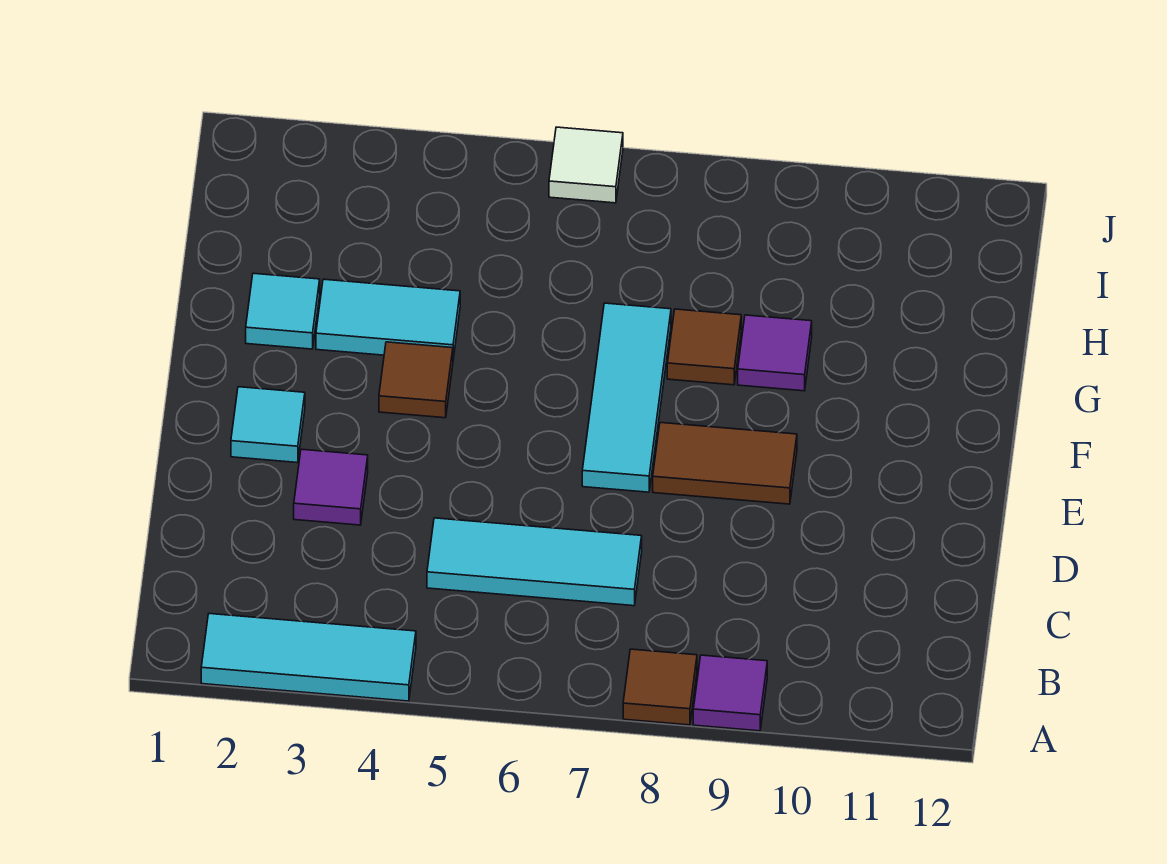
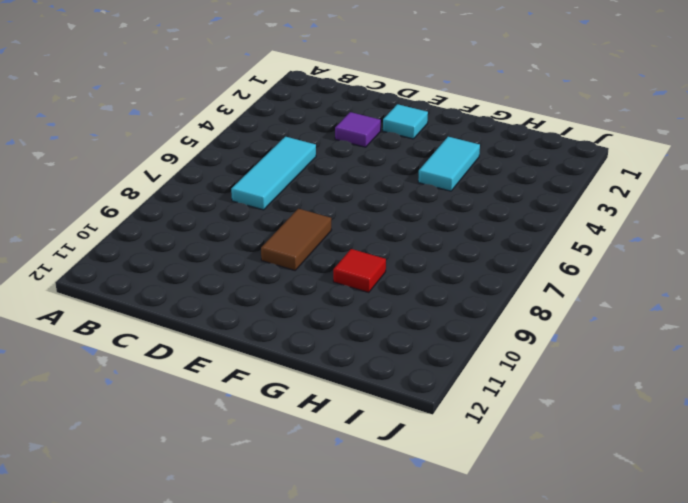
red 1x1 tile [333,249,386,292] -> purple 1x1 tile [738,315,812,391]
none -> cyan 1x3 tile [201,614,416,701]
none -> brown 1x1 tile [623,649,697,725]
none -> purple 1x1 tile [693,655,767,731]

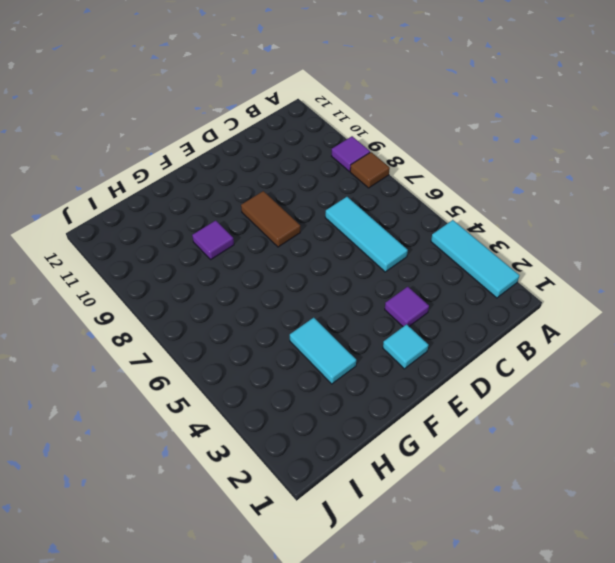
none -> cyan 1x3 tile [582,303,671,492]
none -> brown 1x1 tile [379,342,453,418]
none -> cyan 1x1 tile [246,273,320,349]

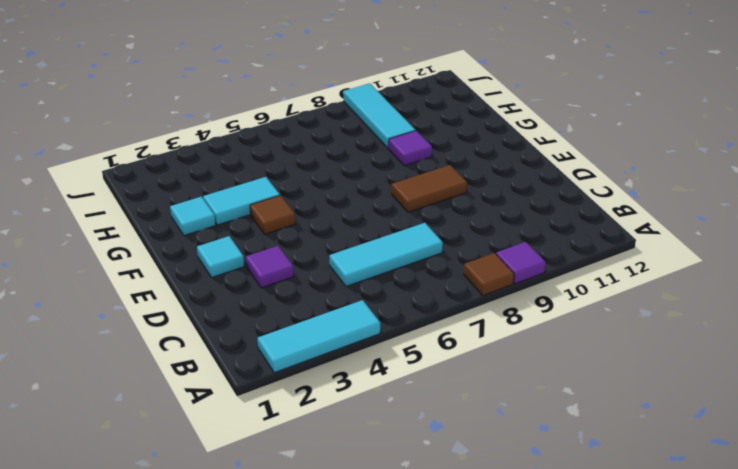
cyan 1x3 tile [343,84,416,149] -> cyan 1x3 tile moved to [582,303,671,492]
none -> brown 1x1 tile [667,309,741,385]
none -> white 1x1 tile [549,127,623,203]

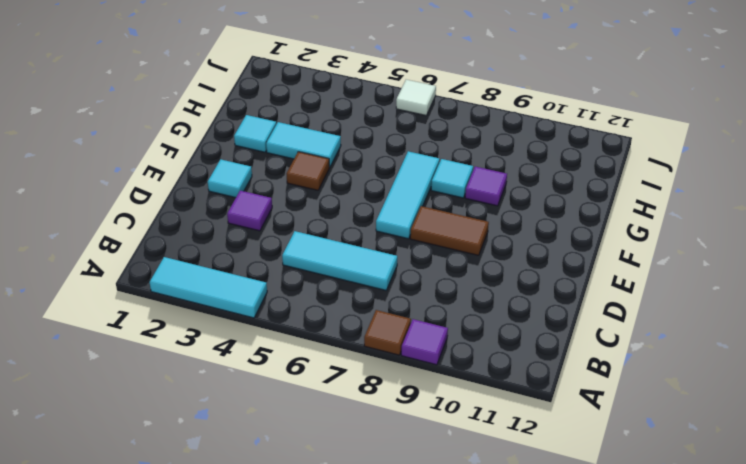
cyan 1x1 tile [431,159,473,198] -> brown 1x1 tile [667,309,741,385]

